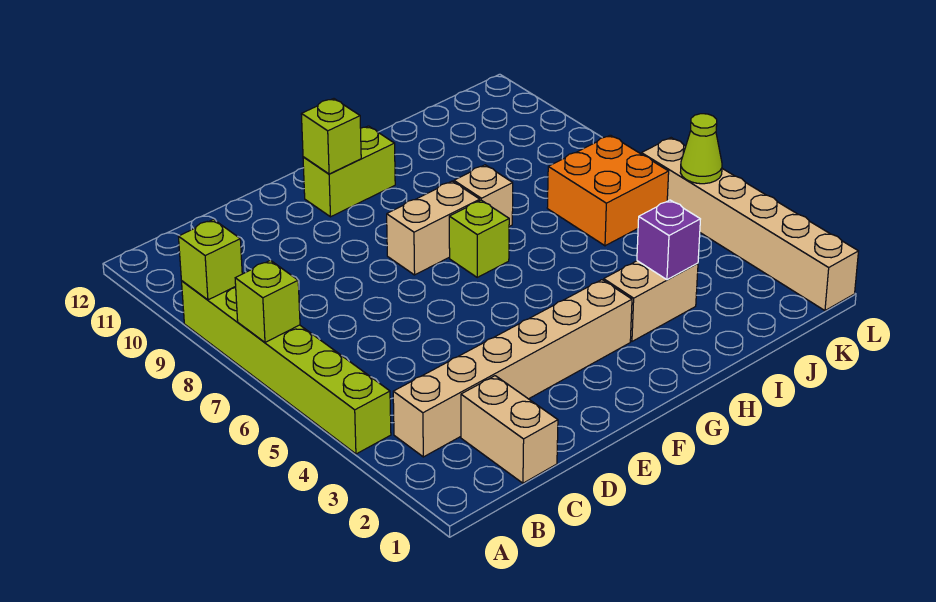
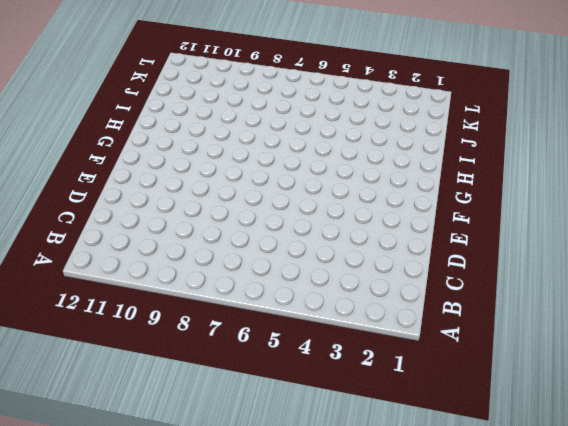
none -> lime 1x6 brick [182,281,391,454]
none -> tan 1x6 brick [393,280,632,457]
none -> tan 1x2 brick [461,376,558,483]

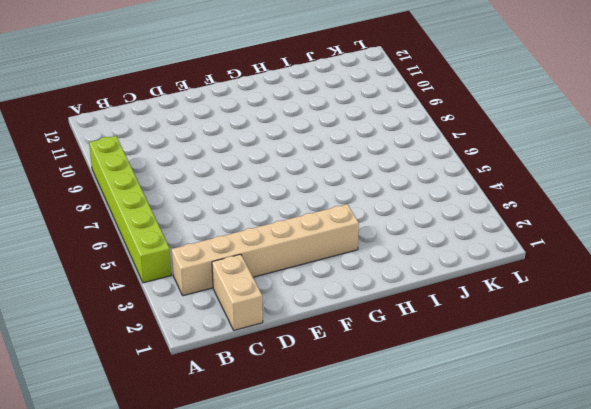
none -> tan 1x2 brick [387,181,480,275]
none -> lime 1x2 brick [303,126,395,217]
none -> lime 1x1 brick [449,200,509,277]

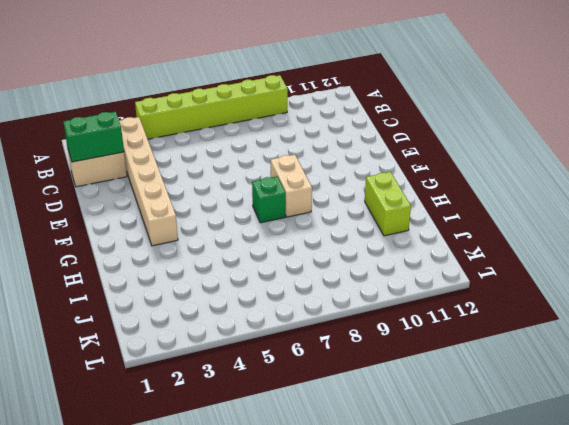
green 1x2 brick [63,112,124,162] -> none
green 1x1 brick [252,177,285,223] -> lime 1x1 brick [449,200,509,277]
lime 1x2 brick [365,172,411,236] -> lime 1x2 brick moved to [303,126,395,217]
none -> tan 1x2 brick [604,261,698,341]
none -> tan 1x1 brick [454,165,513,227]
none -> orange 2x2 brick [547,135,669,246]

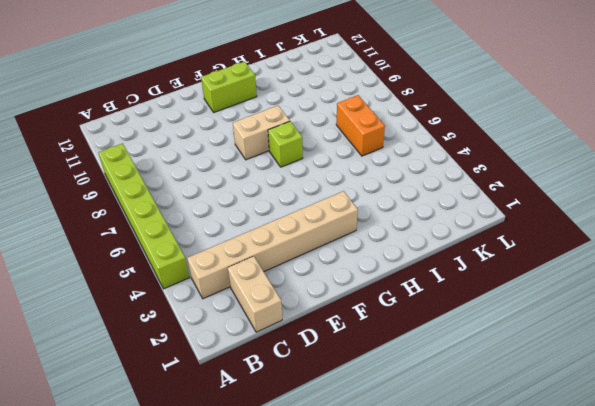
orange 1x2 brick [336,95,385,156] -> orange 2x2 brick [547,135,669,246]
none -> tan 1x2 brick [604,261,698,341]
none -> tan 1x1 brick [454,165,513,227]
none -> tan 1x6 brick [641,138,858,311]

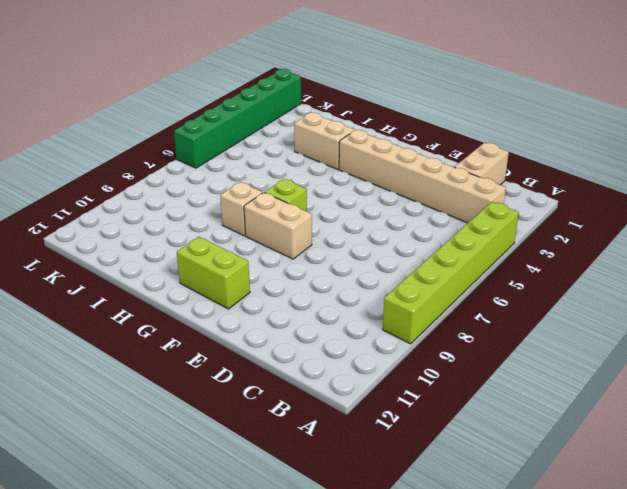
green 1x6 brick [174,69,301,168] -> tan 1x6 brick [641,138,858,311]
none -> orange 2x2 brick [547,135,669,246]
none -> lime 1x1 brick [235,260,300,342]
none -> lime 1x1 brick [178,220,242,300]

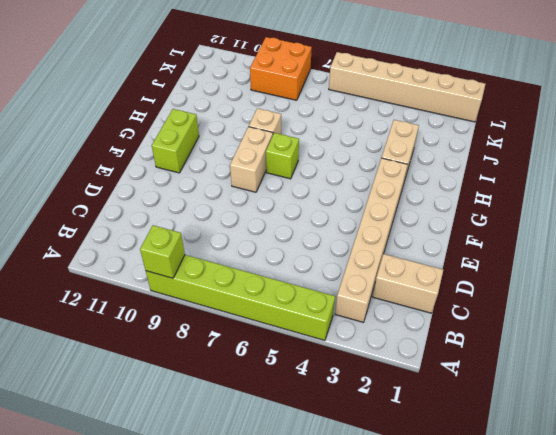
orange 2x2 brick [250,37,312,100] -> orange 2x2 brick moved to [547,135,669,246]
none -> lime 1x1 brick [235,260,300,342]
none -> lime 1x1 brick [301,99,361,174]
none -> purple 1x1 brick [637,200,700,280]

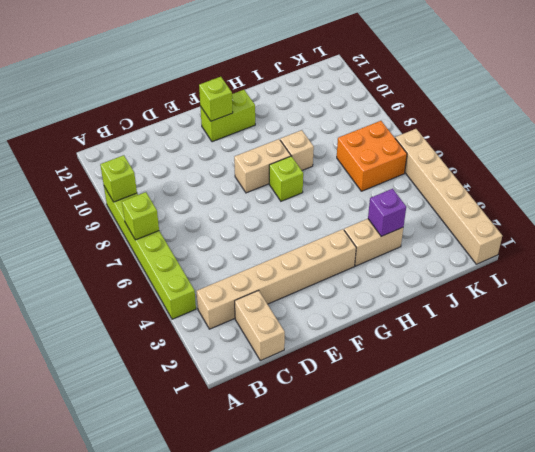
none -> lime 1x1 cone [680,114,722,184]

